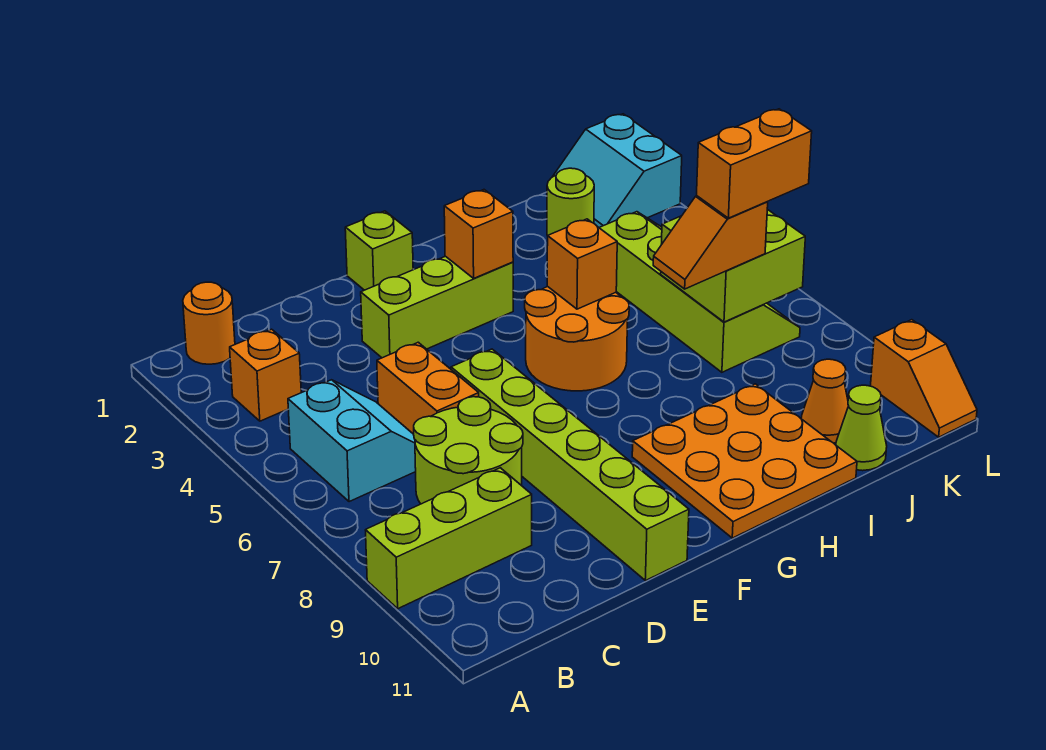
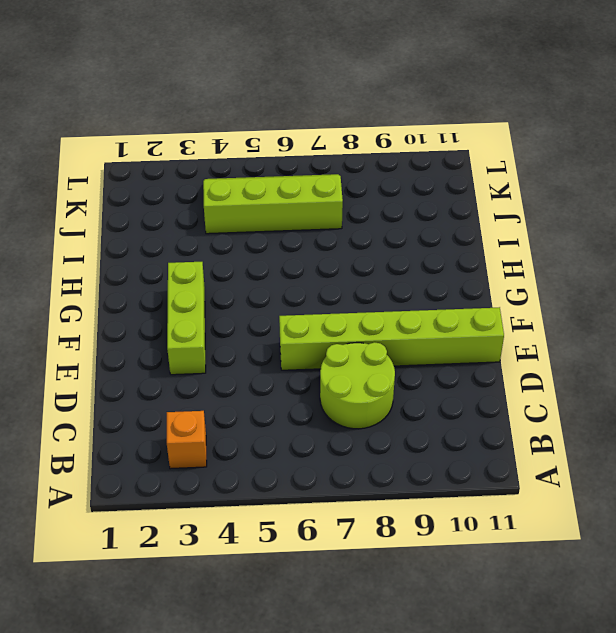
none -> lime 1x3 brick [366,468,532,609]
none -> orange 1x1 round brick [183,282,235,364]
none -> cyan 2x2 slope [288,380,416,502]

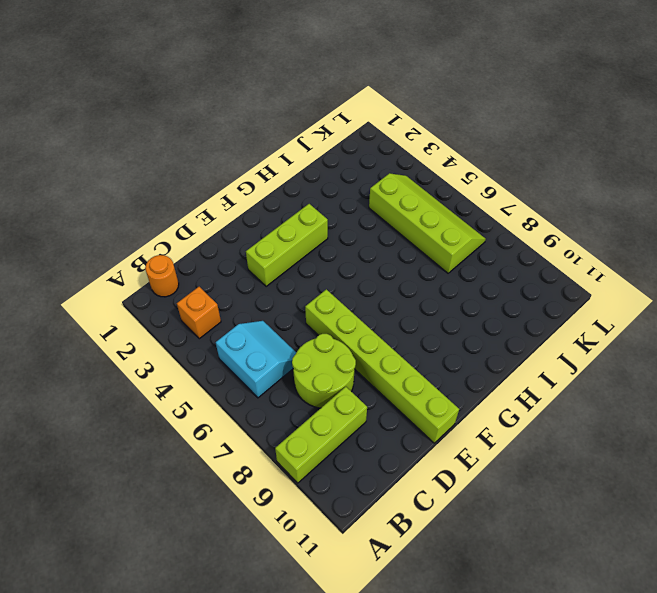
none -> orange 1x2 brick [377,342,479,434]
none -> lime 1x1 brick [345,211,413,290]
none -> orange 2x2 round brick [525,287,629,391]

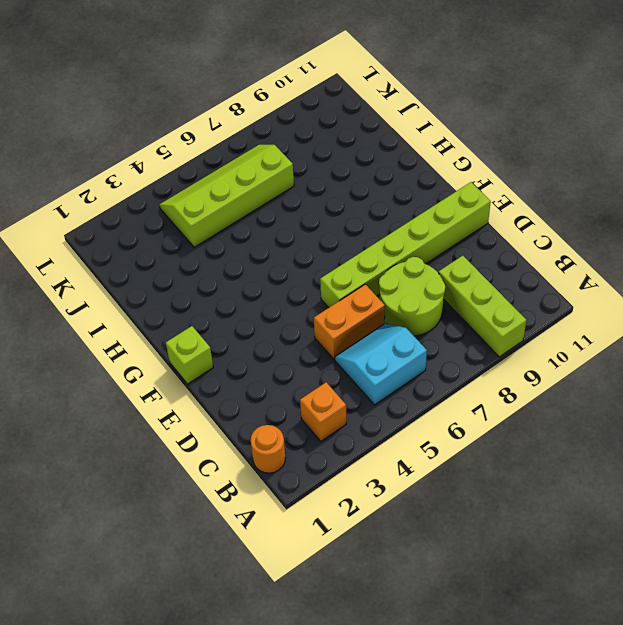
none -> lime 1x3 brick [361,256,513,358]
none -> orange 2x2 round brick [525,287,629,391]
none -> orange 3x3 plate [632,384,857,538]

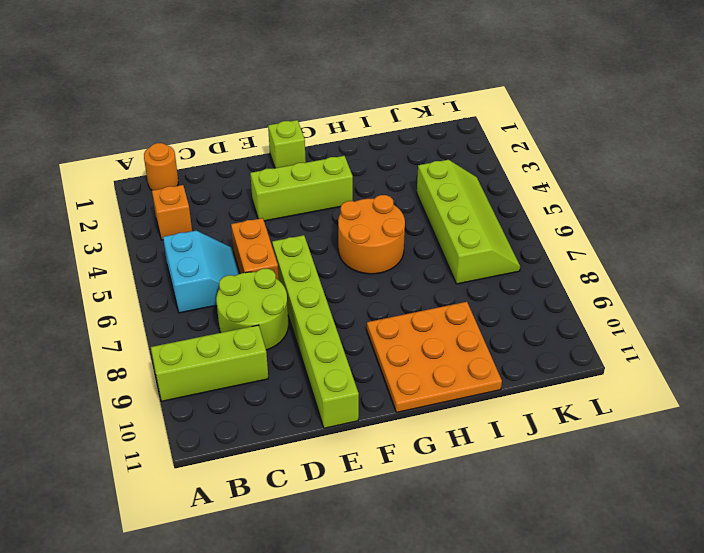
none -> lime 1x1 round brick [547,168,594,236]
none -> orange 1x1 cone [801,359,848,443]
none -> lime 1x1 cone [836,385,887,471]

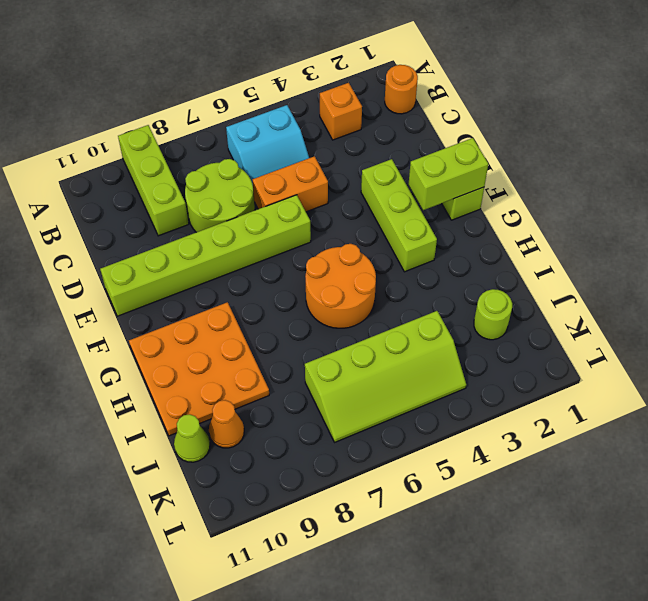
lime 1x2 brick [408,138,488,210] -> none
none -> cyan 2x2 slope [553,114,682,227]
none -> orange 1x2 slope [871,320,977,437]
none -> orange 1x1 brick [444,190,513,278]

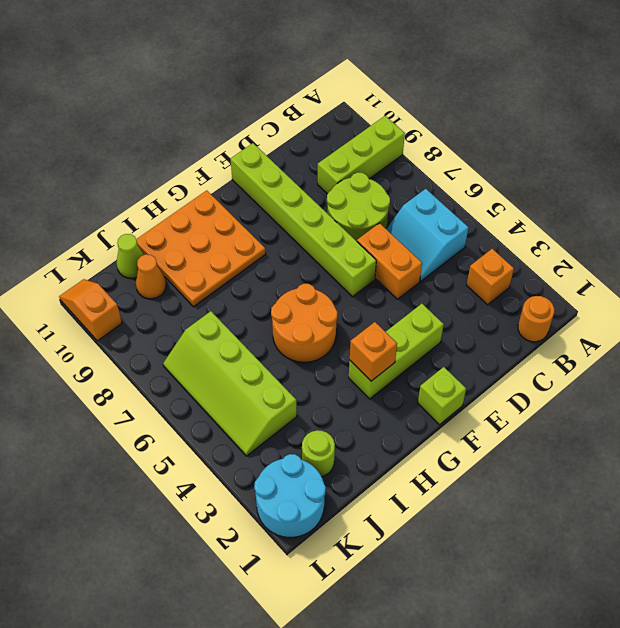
cyan 2x2 round brick [254,454,326,537] -> cyan 2x2 slope [553,114,682,227]
none -> orange 1x1 brick [547,219,617,309]
none -> lime 2x2 brick [661,209,805,322]
none -> orange 1x2 slope [653,196,768,289]

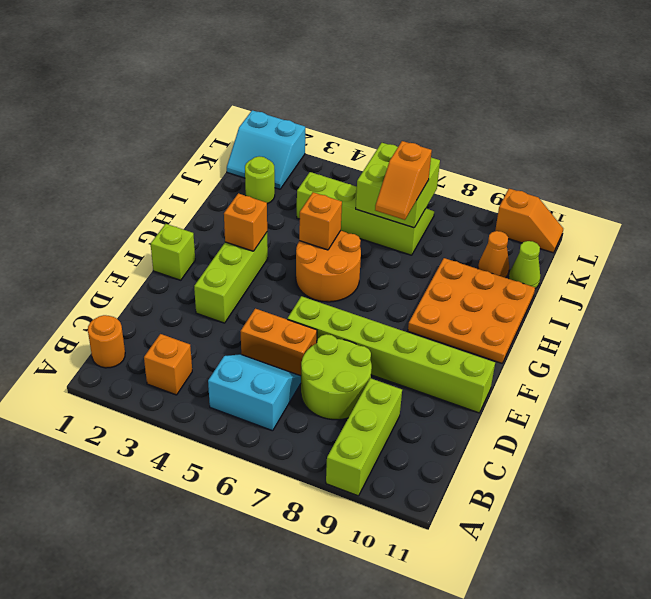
none -> orange 1x2 brick [697,109,812,218]

